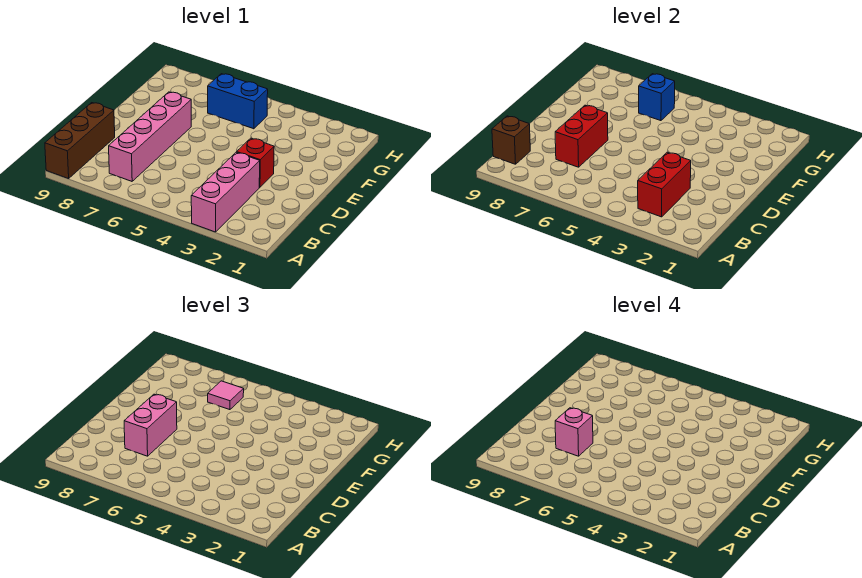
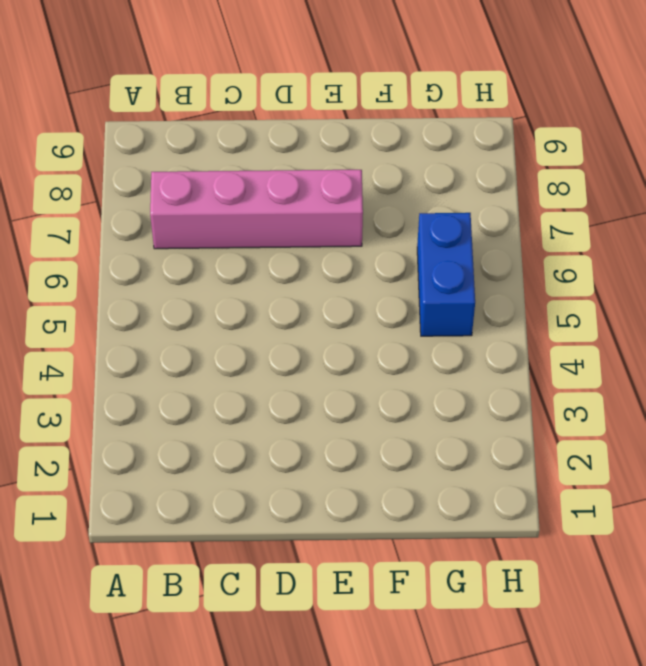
none -> pink 1x3 brick [191,152,260,232]
none -> brown 1x3 brick [45,103,115,179]
none -> red 1x1 brick [237,138,274,187]

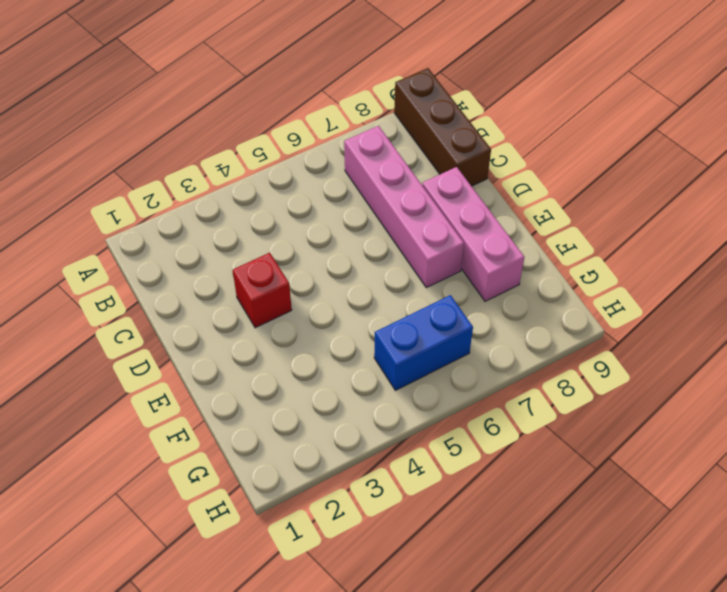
pink 1x3 brick [422,167,524,301] -> pink 1x3 brick moved to [191,152,260,232]
none -> red 1x2 brick [638,152,691,217]
none -> brown 1x1 brick [492,116,530,164]
none -> red 1x2 brick [555,105,608,167]

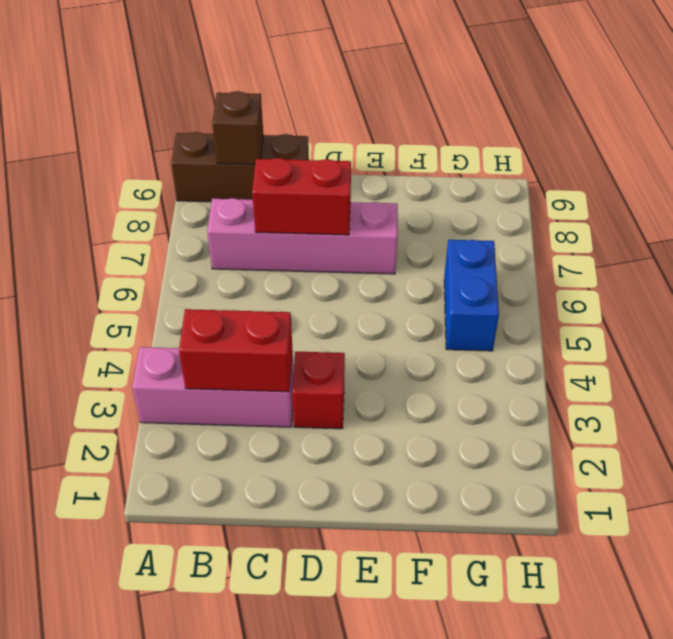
none -> blue 1x1 brick [639,74,675,121]
none -> pink 1x2 brick [124,394,177,456]
none -> pink 1x1 tile [208,381,244,410]

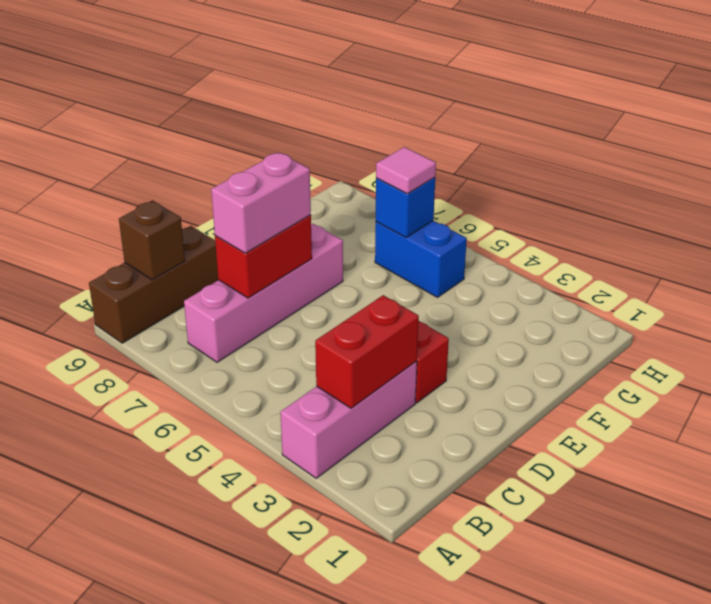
none -> pink 1x1 brick [555,408,593,456]

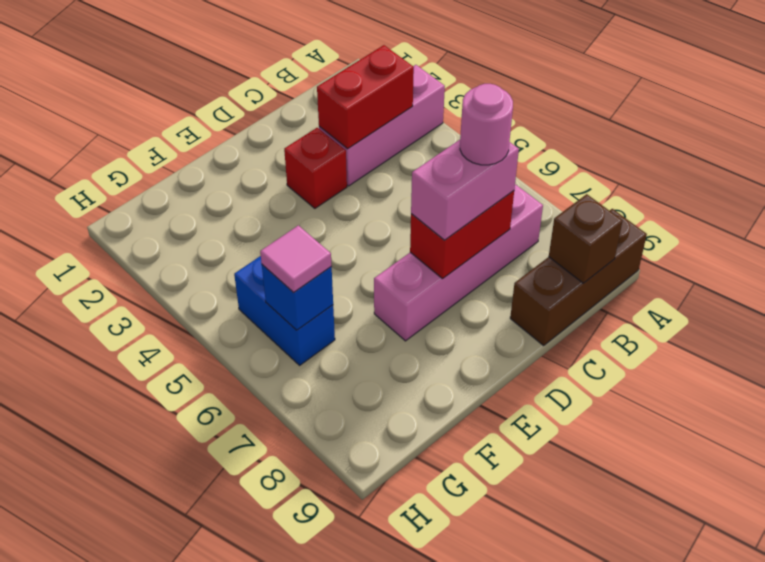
pink 1x1 round brick [460,84,513,165] -> pink 1x1 brick [555,408,593,456]

